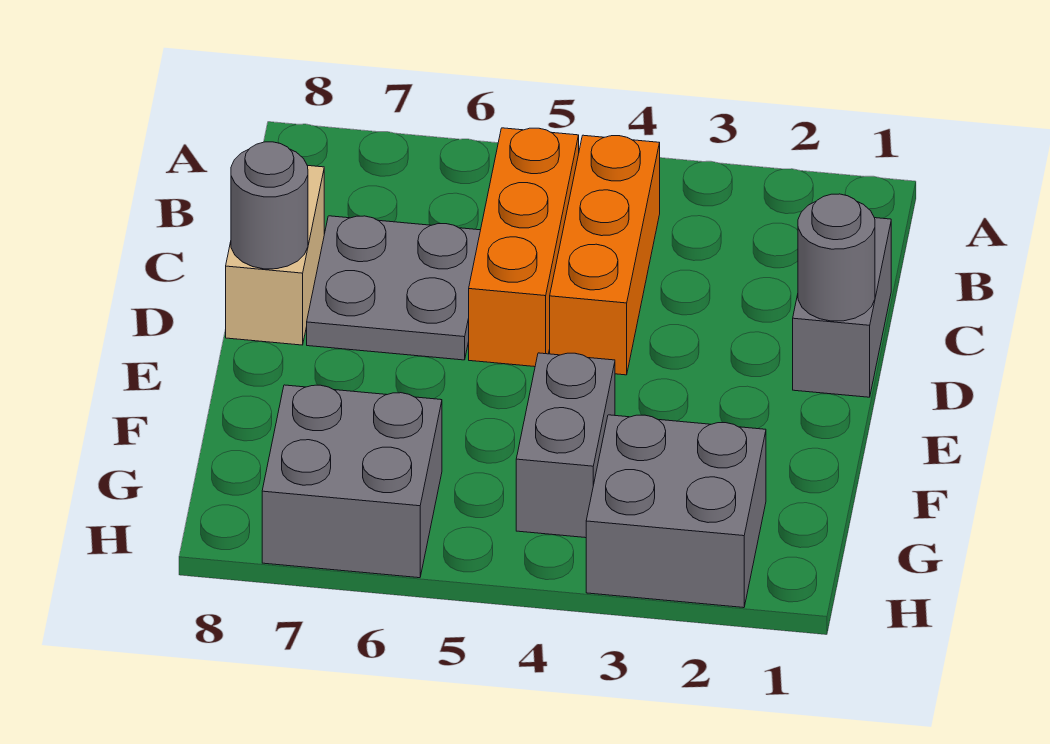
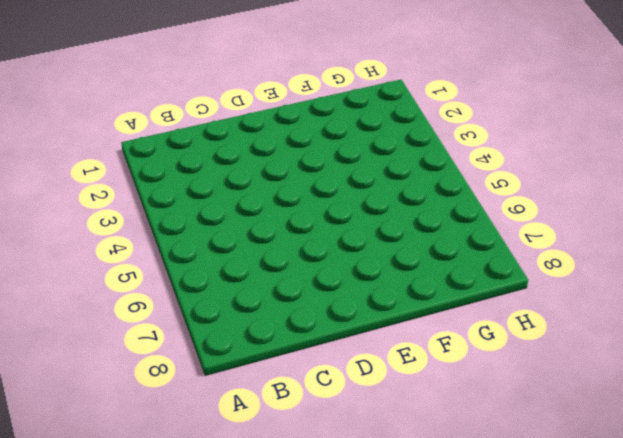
none -> orange 1x3 brick [550,135,660,375]
none -> orange 1x3 brick [469,128,579,367]

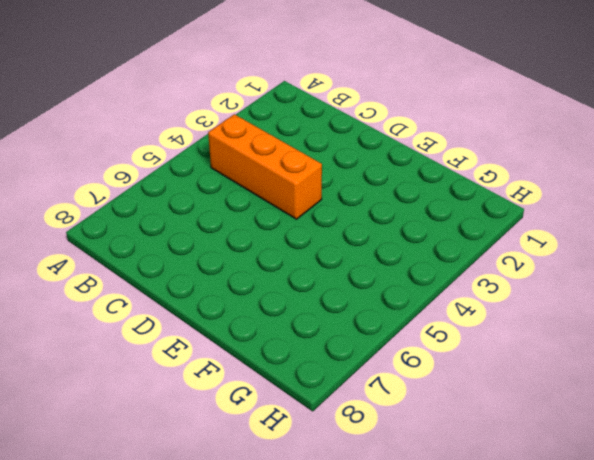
none -> orange 1x3 brick [469,128,579,367]
none -> grey 1x2 brick [793,218,891,397]

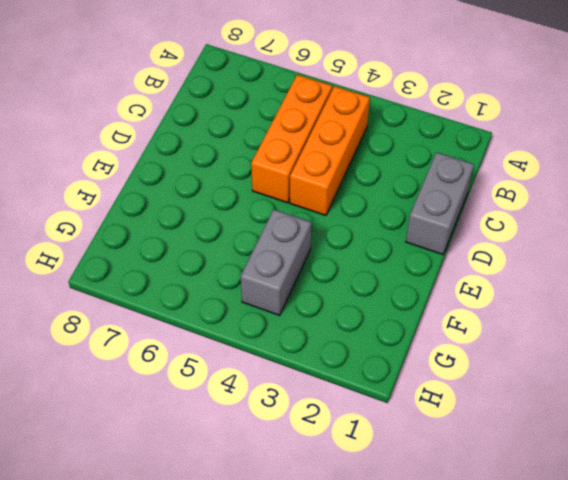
none -> grey 2x2 plate [307,216,480,360]
none -> tan 1x2 brick [226,166,324,345]

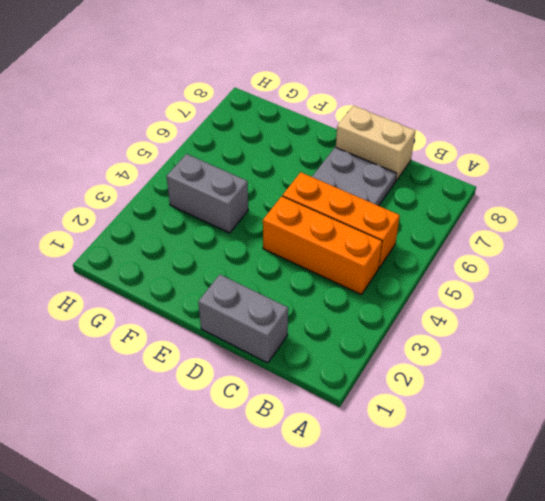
none -> grey 2x2 brick [586,415,766,608]
none -> grey 2x2 brick [262,385,442,578]

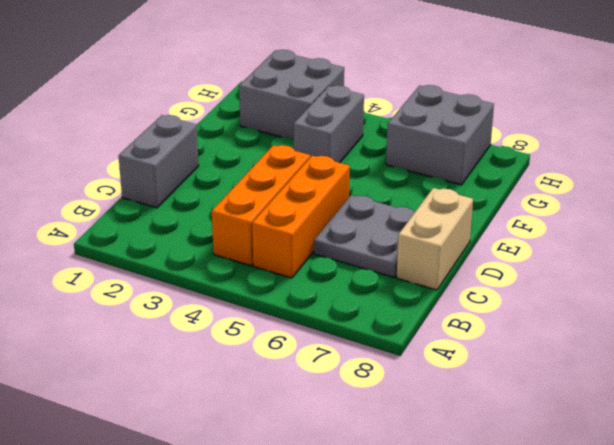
none -> grey 1x1 round brick [798,194,875,321]
none -> grey 1x1 round brick [231,142,308,269]

